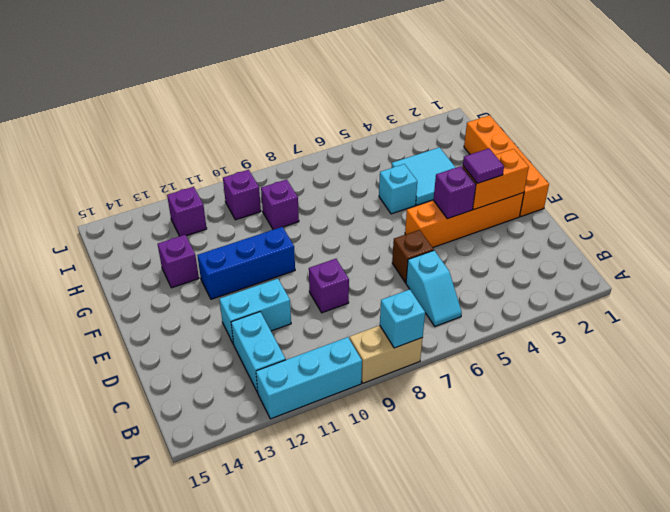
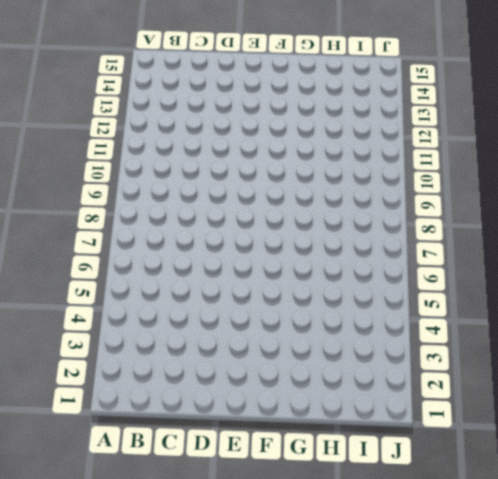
none -> tan 1x2 brick [350,325,423,383]
none -> cyan 1x3 brick [256,337,362,419]
none -> cyan 1x2 slope [406,251,462,326]

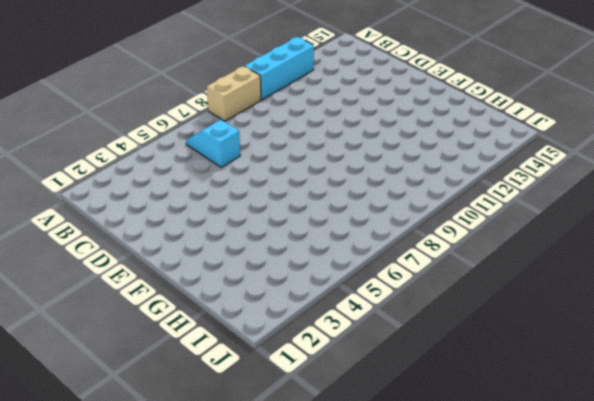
none -> cyan 1x2 brick [231,312,286,393]
none -> brown 1x1 brick [392,230,434,283]
none -> purple 1x1 brick [309,259,349,313]

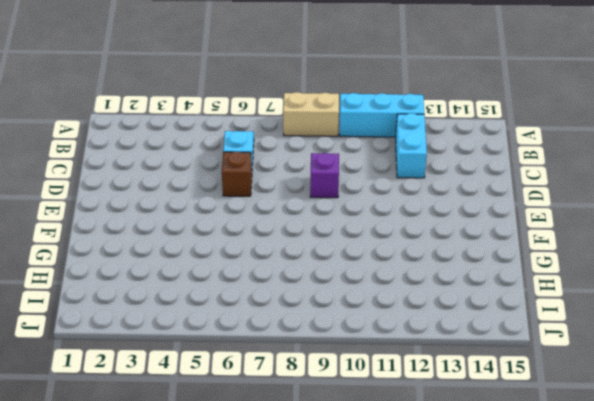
none -> cyan 1x2 brick [220,279,291,344]
none -> orange 1x4 brick [464,115,549,216]
none -> orange 1x4 brick [405,193,524,248]

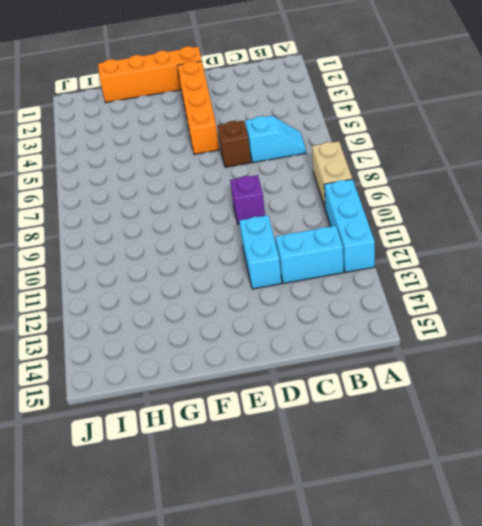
none -> blue 1x3 brick [197,227,295,299]
none -> cyan 2x2 tile [391,147,456,205]
none -> cyan 1x1 brick [379,164,417,214]

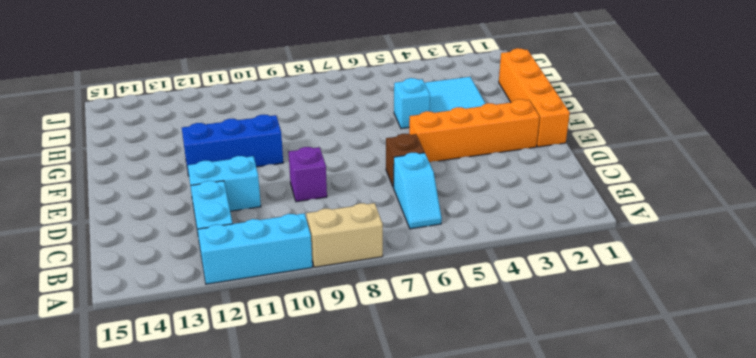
none -> purple 1x1 brick [158,235,199,288]
none -> purple 1x1 brick [261,179,299,230]
none -> purple 1x1 brick [223,170,261,220]

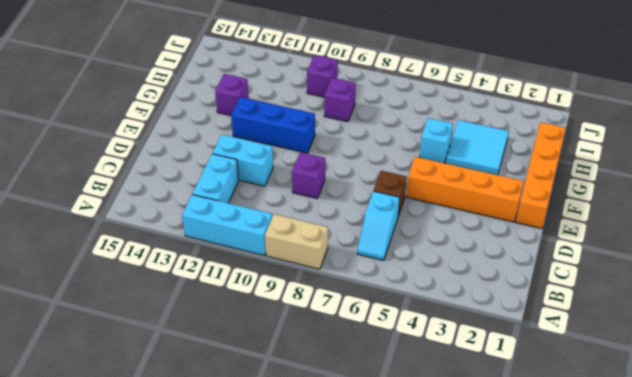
none -> purple 1x1 brick [167,187,207,236]
none -> cyan 1x1 brick [380,289,425,348]
none -> orange 1x2 brick [463,149,529,210]

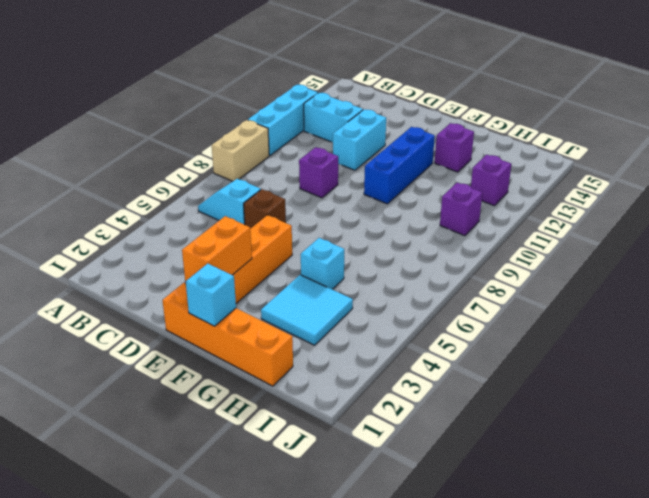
cyan 1x1 brick [186,264,236,326] -> cyan 1x1 brick moved to [380,289,425,348]
none -> purple 1x1 brick [261,179,299,230]
none -> purple 1x1 brick [433,166,476,219]
none -> purple 1x1 tile [463,148,504,183]

